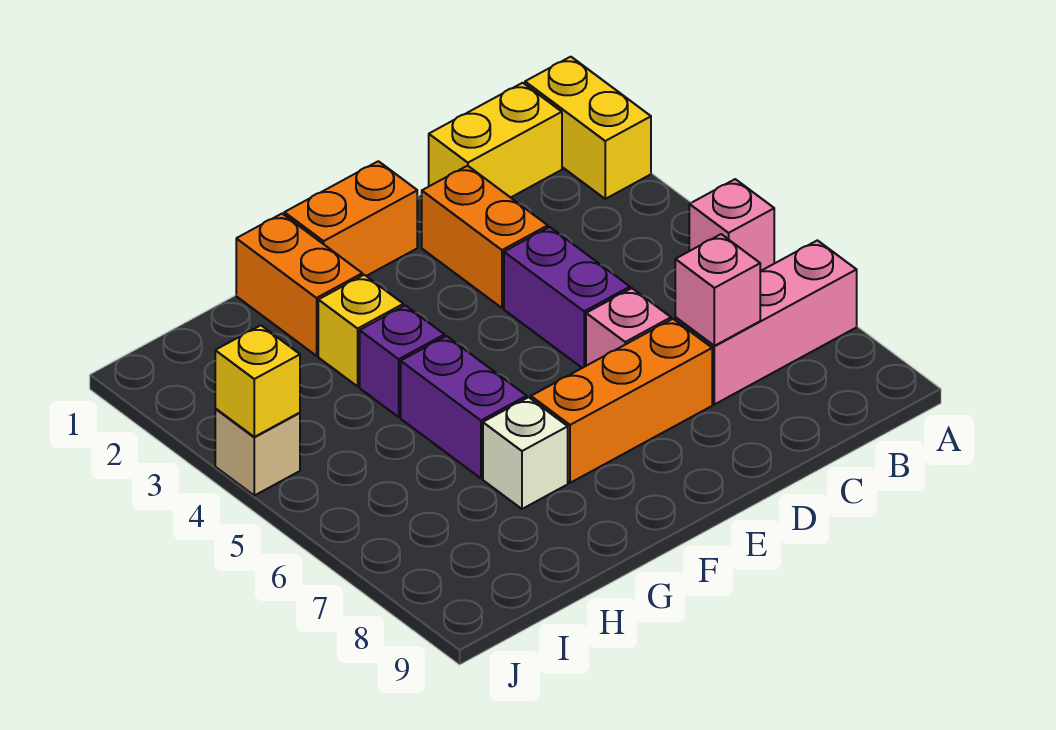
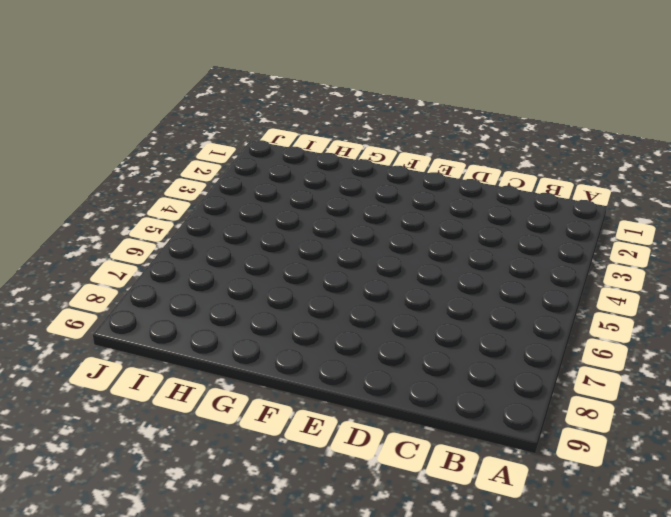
none -> yellow 1x2 brick [525,57,651,199]
none -> pink 1x1 brick [689,179,774,271]
none -> pink 1x3 brick [675,240,857,404]

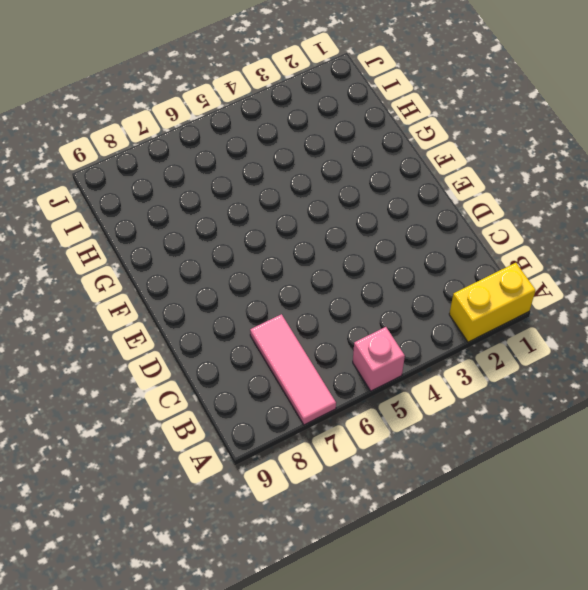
pink 1x3 tile [250,314,336,425] -> pink 1x3 brick [675,240,857,404]
none -> yellow 1x2 brick [429,83,562,198]
none -> orange 1x2 brick [422,166,548,308]
none -> purple 1x2 brick [504,227,630,368]

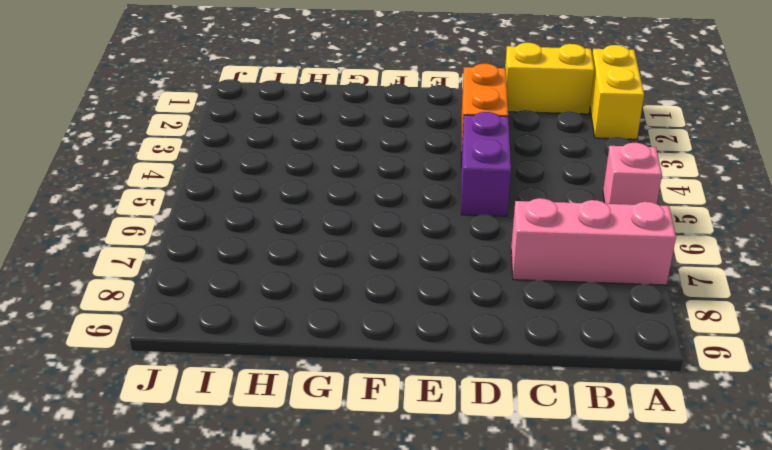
none -> pink 1x1 brick [586,288,671,366]
none -> orange 1x3 brick [531,319,712,483]
none -> orange 1x2 brick [284,161,417,276]

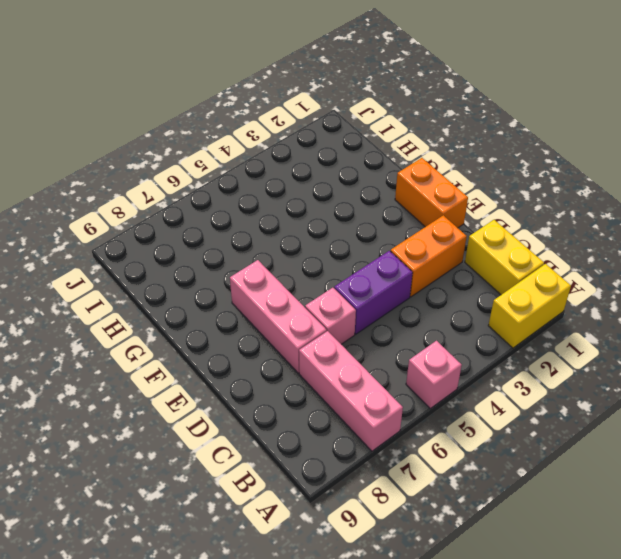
pink 1x3 brick [230,260,327,373] -> orange 1x3 brick [531,319,712,483]
none -> orange 1x2 brick [236,214,362,356]
none -> yellow 1x1 brick [318,275,403,386]
none -> purple 1x1 brick [360,305,445,417]

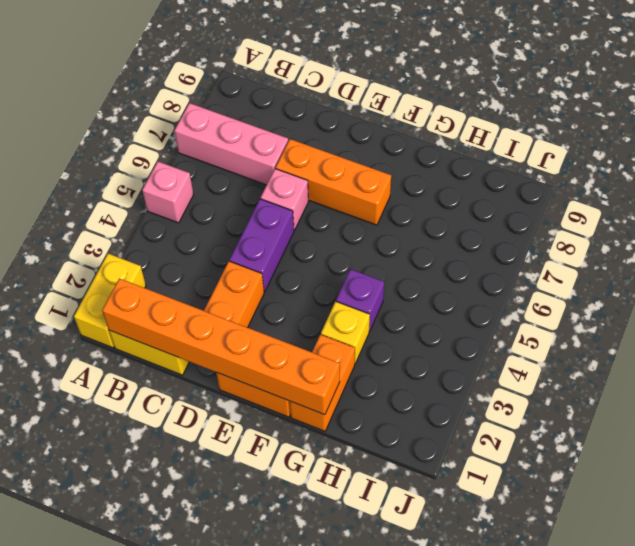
orange 1x6 brick [102,278,340,415] -> none
none -> purple 1x2 brick [401,336,527,478]
none -> white 1x1 brick [483,397,568,509]
none -> tan 1x1 brick [215,408,300,496]

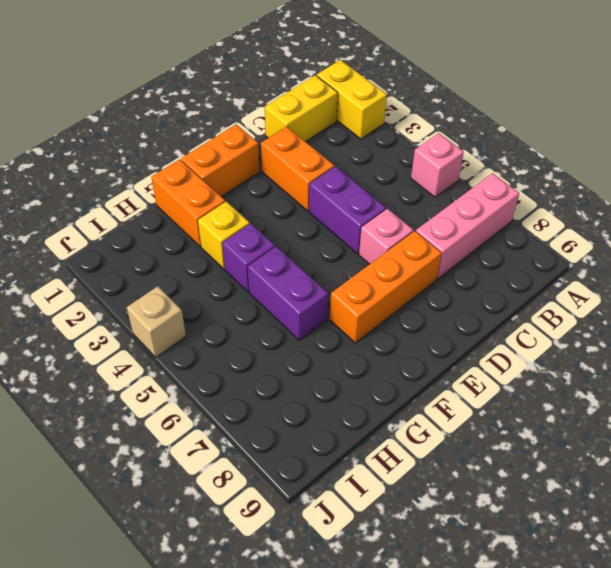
none -> white 1x1 brick [483,397,568,509]
none -> pink 1x1 brick [675,234,760,346]
none -> yellow 1x1 brick [215,325,300,437]

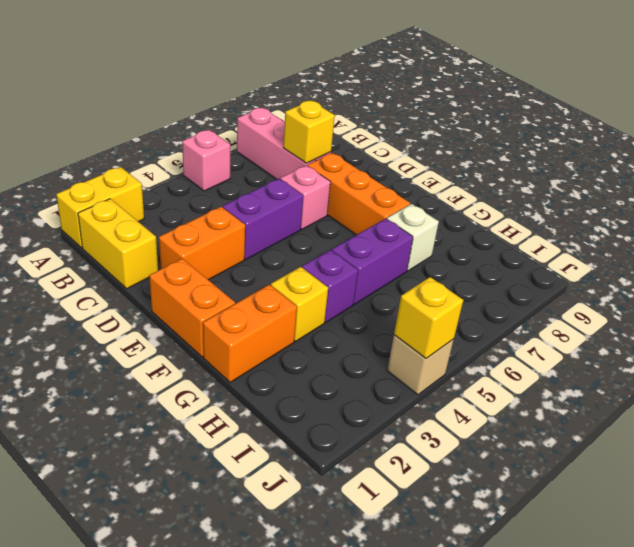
yellow 1x1 brick [283,101,335,163] -> pink 1x1 brick [675,234,760,346]

